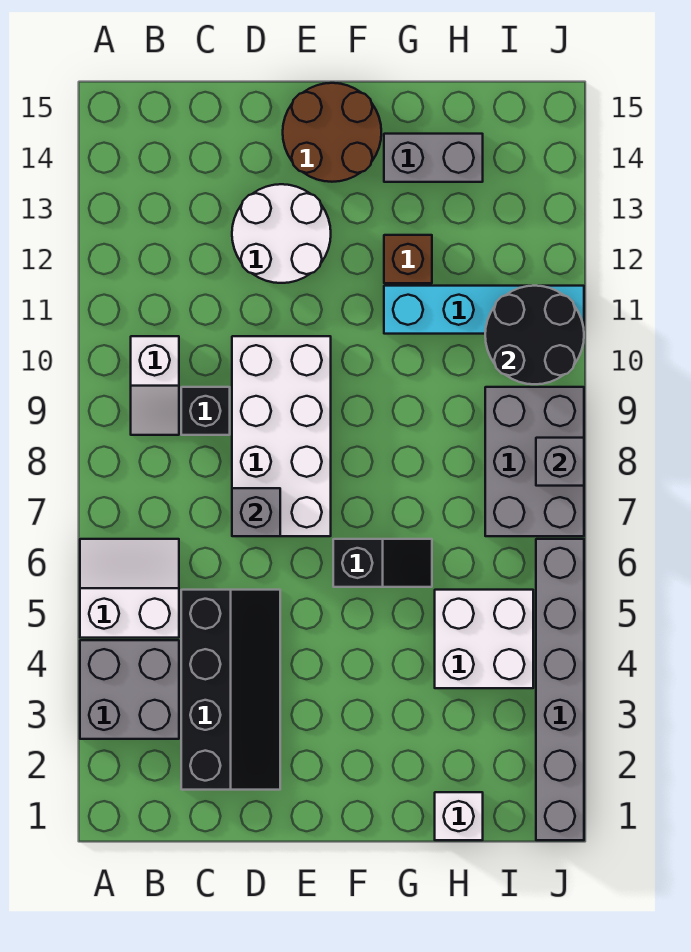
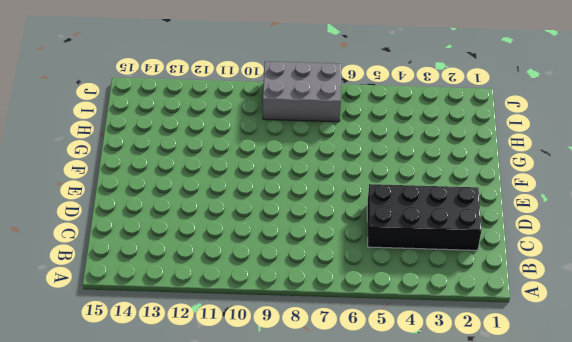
black 2x4 brick [367,184,481,250] -> black 2x4 slope [181,590,280,790]
none -> grey 2x2 brick [80,640,179,739]
none -> white 2x2 slope [80,539,179,638]
none -> white 1x2 slope [131,336,179,435]

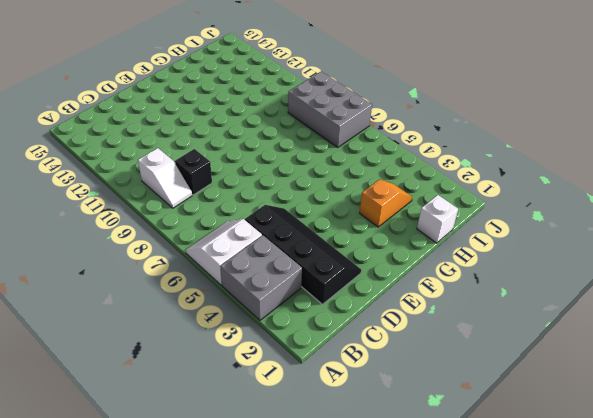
orange 1x2 slope [360,179,412,227] -> none
none -> white 2x4 brick [232,336,331,536]
none -> white 2x2 round brick [232,184,331,283]
none -> brown 2x2 round brick [283,83,381,182]

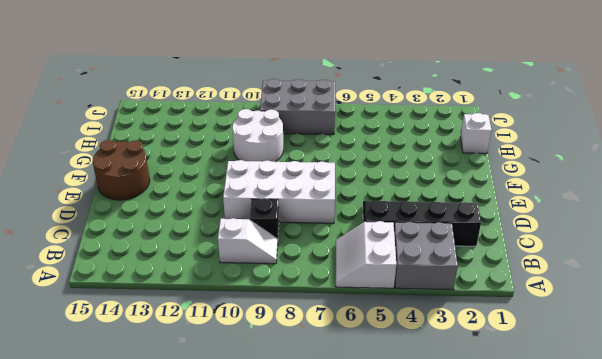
white 2x2 round brick [232,109,283,162] -> white 2x2 round brick moved to [232,184,331,283]
none -> black 1x2 slope [333,539,432,587]
none -> cyan 1x4 brick [384,286,584,334]
none -> brown 1x1 brick [384,235,432,283]

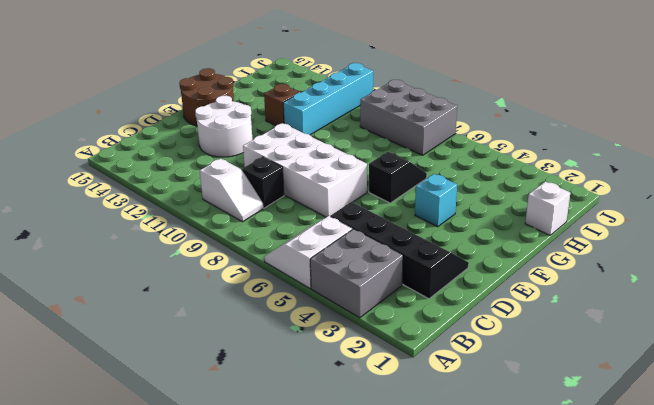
cyan 1x1 brick [415,174,457,227] -> none
none -> grey 1x2 brick [384,134,483,182]
none -> white 2x2 brick [435,590,533,688]
none -> grey 1x6 brick [536,539,584,840]

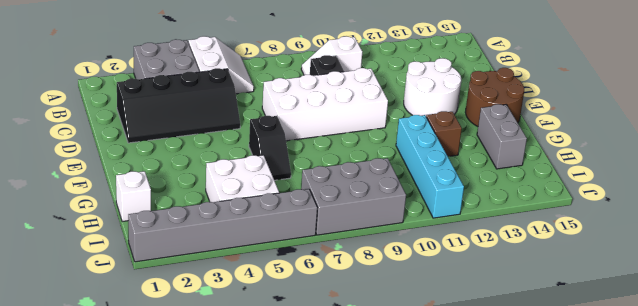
none -> grey 1x1 brick [232,488,280,536]
none -> black 2x2 round brick [485,286,584,384]
none -> grey 1x1 brick [536,438,584,486]

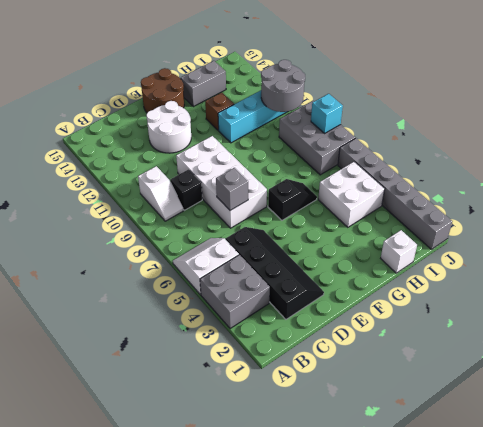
grey 2x2 round brick [261,60,305,112] -> black 2x2 round brick [485,286,584,384]
cyan 1x1 brick [311,94,343,133] -> grey 1x1 brick [536,438,584,486]

